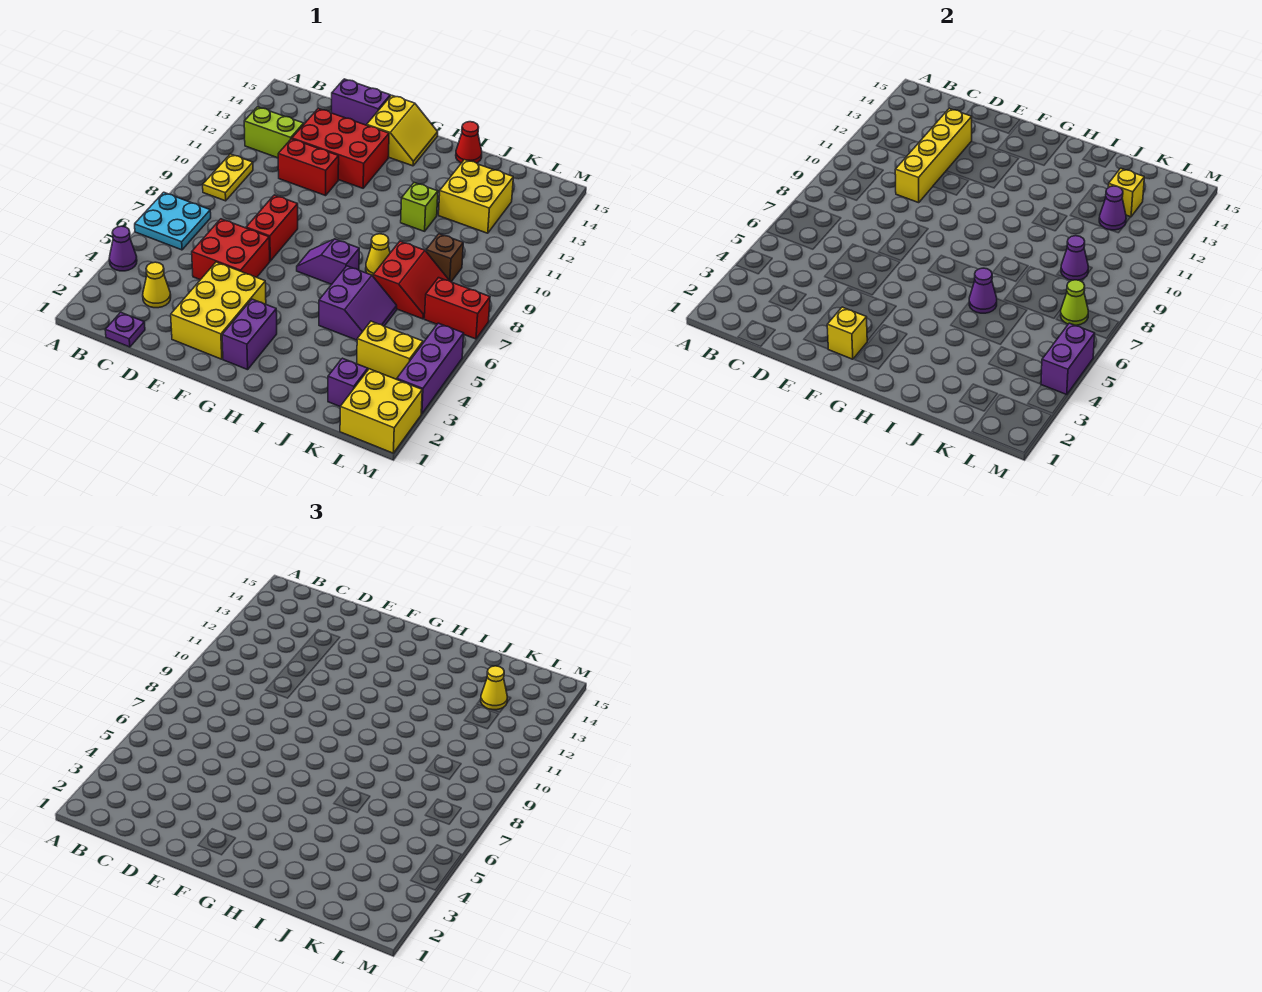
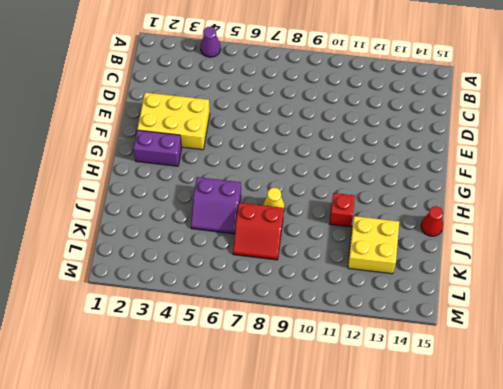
red 1x1 brick [330,193,355,227] -> lime 1x1 brick [401,183,438,231]
none -> cyan 2x2 plate [135,192,211,250]
none -> yellow 1x2 plate [203,154,253,201]
none -> lime 1x2 brick [244,107,304,158]
none -> purple 1x1 plate [105,312,145,347]

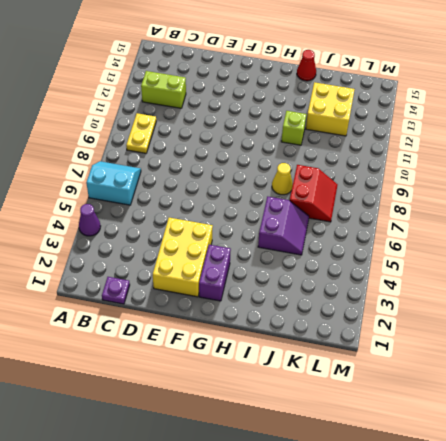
cyan 2x2 slope [86,161,141,205] -> cyan 2x2 plate [135,192,211,250]
none -> yellow 1x1 cone [143,262,171,308]
none -> red 2x2 brick [192,219,270,280]
none -> red 1x2 brick [278,139,339,196]
none -> red 2x3 brick [292,109,389,188]

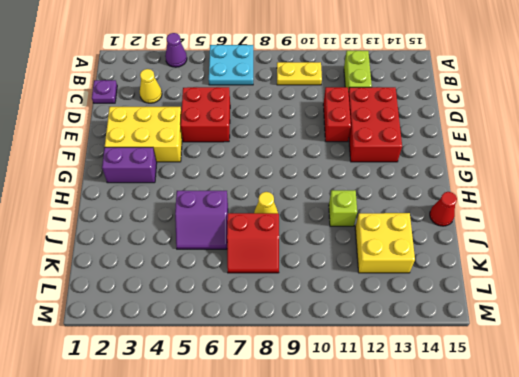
none -> purple 1x2 brick [332,79,390,125]
none -> red 1x2 brick [246,195,298,261]
none -> yellow 2x2 slope [367,95,438,166]
none -> purple 1x2 slope [297,239,359,284]

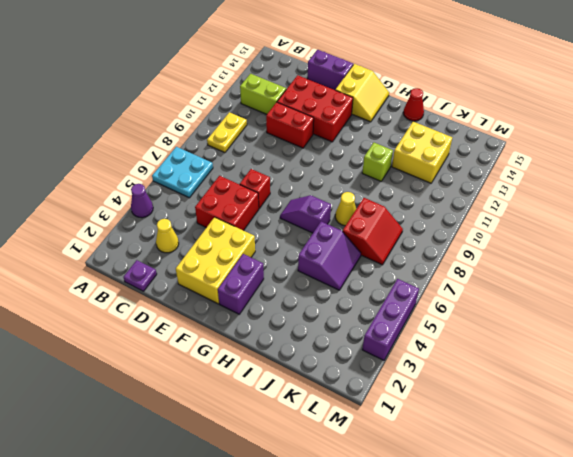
red 1x1 brick [240,169,270,208] -> red 1x2 brick [246,195,298,261]
none -> purple 1x1 brick [328,358,368,406]
none -> yellow 1x2 brick [357,321,423,379]
none -> brown 1x1 brick [426,234,463,282]
none -> yellow 2x2 brick [340,369,422,453]

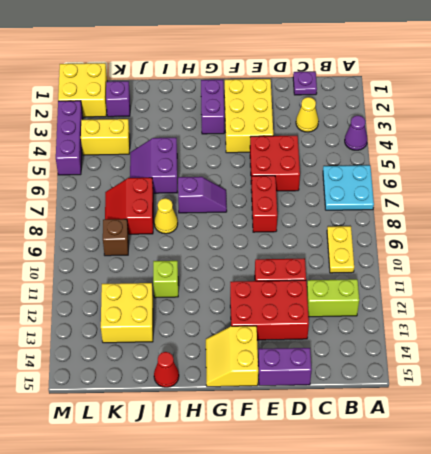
none -> red 1x2 brick [425,278,490,339]
none -> yellow 1x4 brick [895,109,972,203]
none -> yellow 1x1 brick [827,307,867,359]
none -> purple 1x1 cone [969,268,997,313]

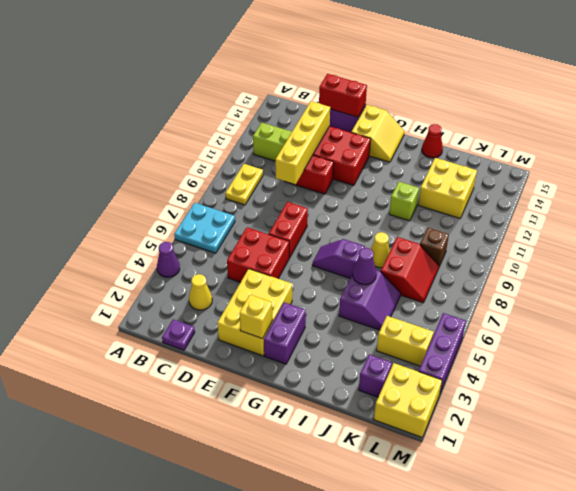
red 1x2 brick [319,74,367,117] -> red 1x2 brick moved to [425,278,490,339]
none -> purple 1x1 cone [1061,236,1088,280]
none -> purple 1x1 cone [1099,186,1126,230]
none -> yellow 1x1 brick [1108,168,1144,217]
none -> lime 1x1 cone [1061,280,1088,325]

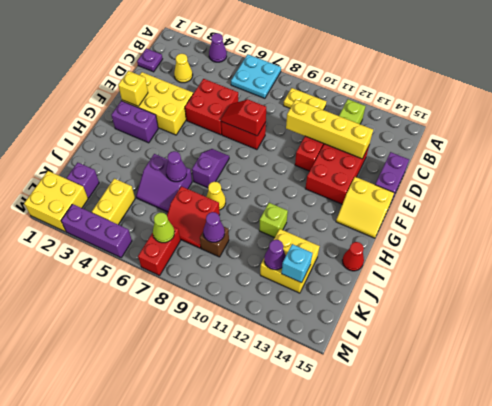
red 1x2 slope [221,100,266,136] -> none
cyan 1x1 brick [282,244,312,283] -> yellow 1x1 brick [1108,168,1144,217]
none -> purple 1x2 brick [1041,323,1095,395]
none -> yellow 1x1 cone [481,666,507,710]

